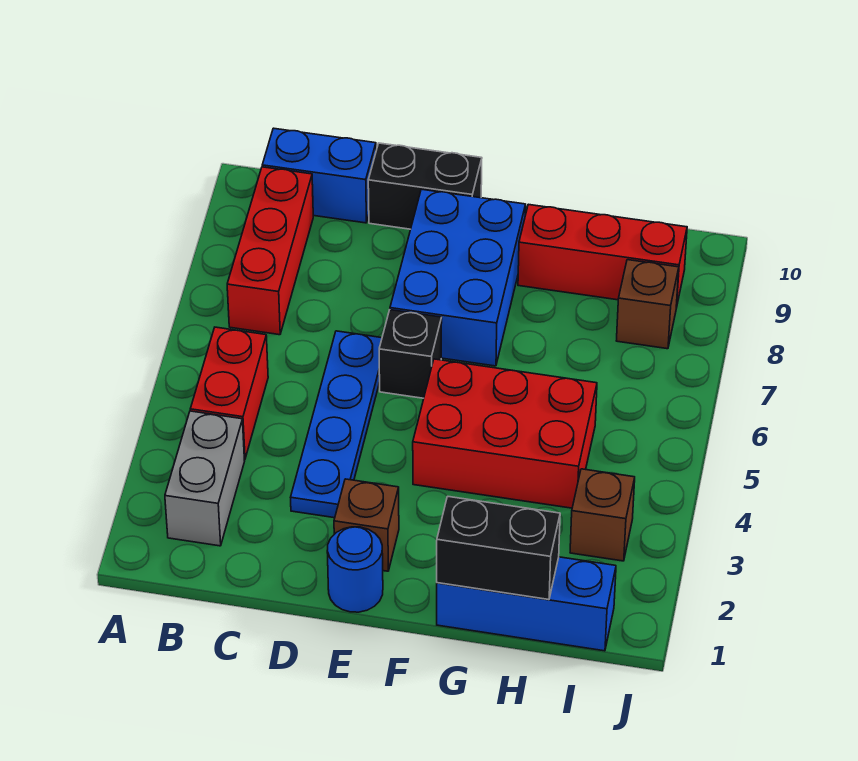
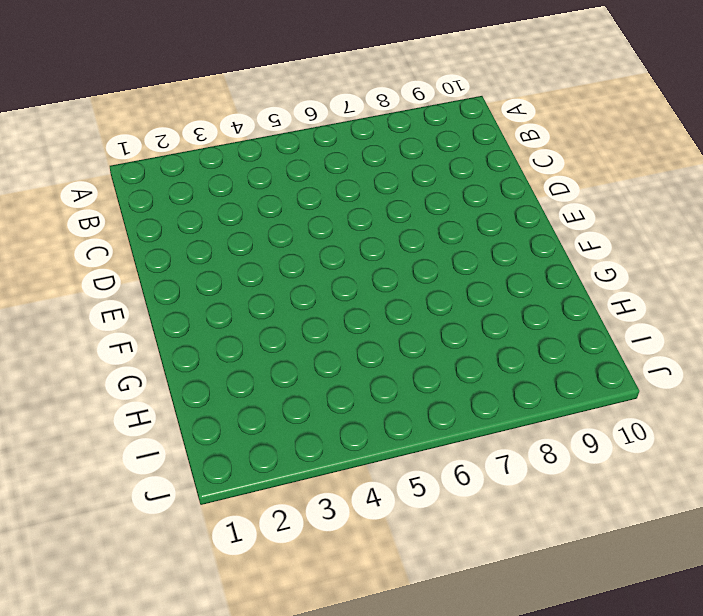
none -> grey 1x2 brick [165,411,245,546]
none -> red 1x2 brick [190,327,268,459]
none -> red 1x3 brick [227,167,313,335]

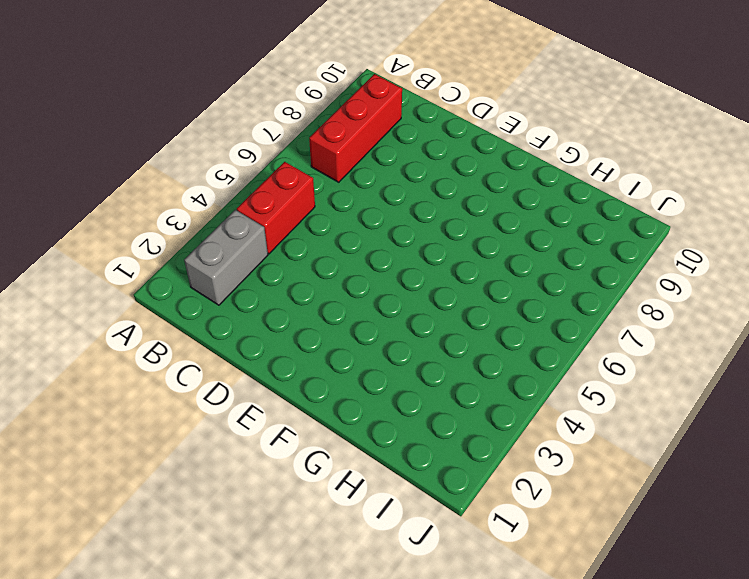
none -> blue 1x2 brick [262,128,376,223]
none -> blue 1x4 plate [291,331,382,518]
none -> black 1x2 brick [368,143,482,229]

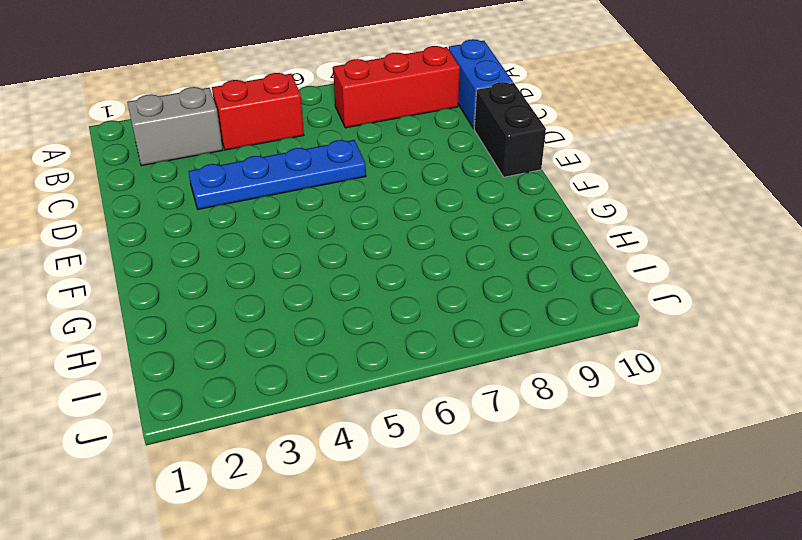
none -> blue 1x1 round brick [327,527,383,612]
none -> brown 1x1 brick [334,479,399,571]
none -> black 1x1 brick [379,310,442,398]

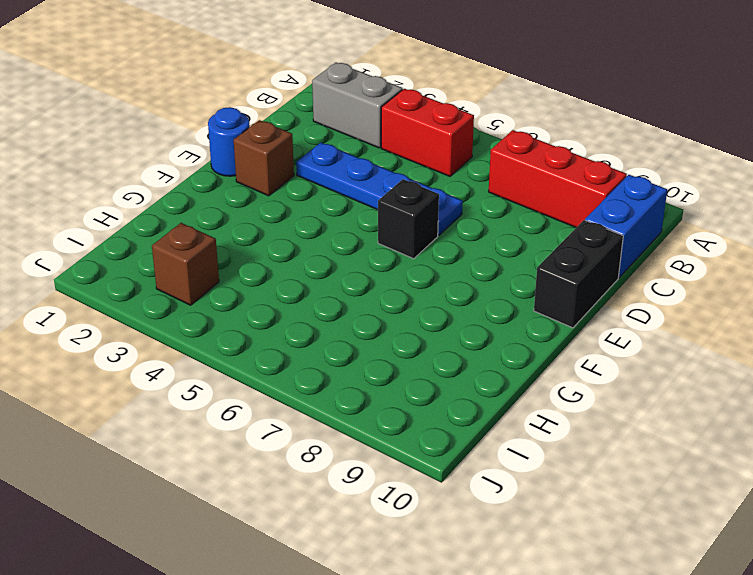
none -> blue 2x3 brick [390,189,526,366]
none -> red 2x3 brick [413,359,597,508]
none -> blue 1x3 brick [437,557,616,651]

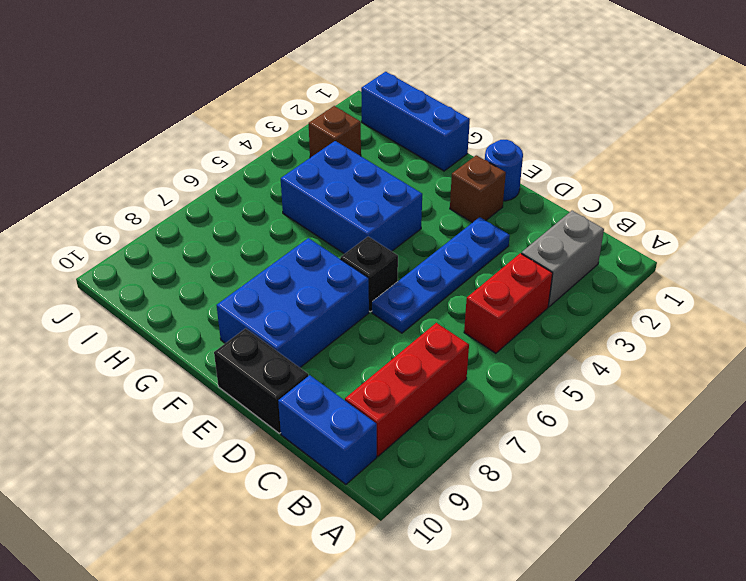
blue 2x3 brick [281,141,422,254] -> red 2x3 brick [413,359,597,508]
none -> red 1x3 brick [518,204,687,308]
none -> brown 1x1 brick [616,260,679,349]
none -> black 1x2 brick [437,496,560,600]

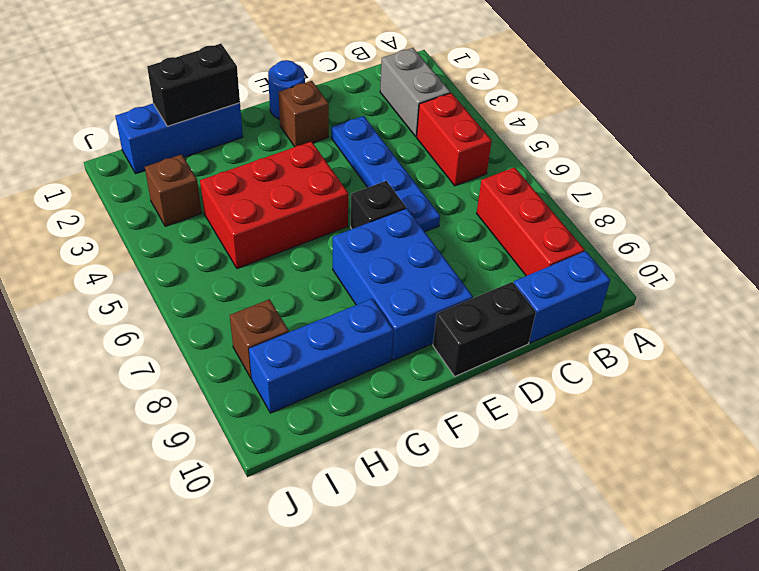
blue 1x3 brick [249,299,393,413] -> red 1x3 brick [518,204,687,308]

